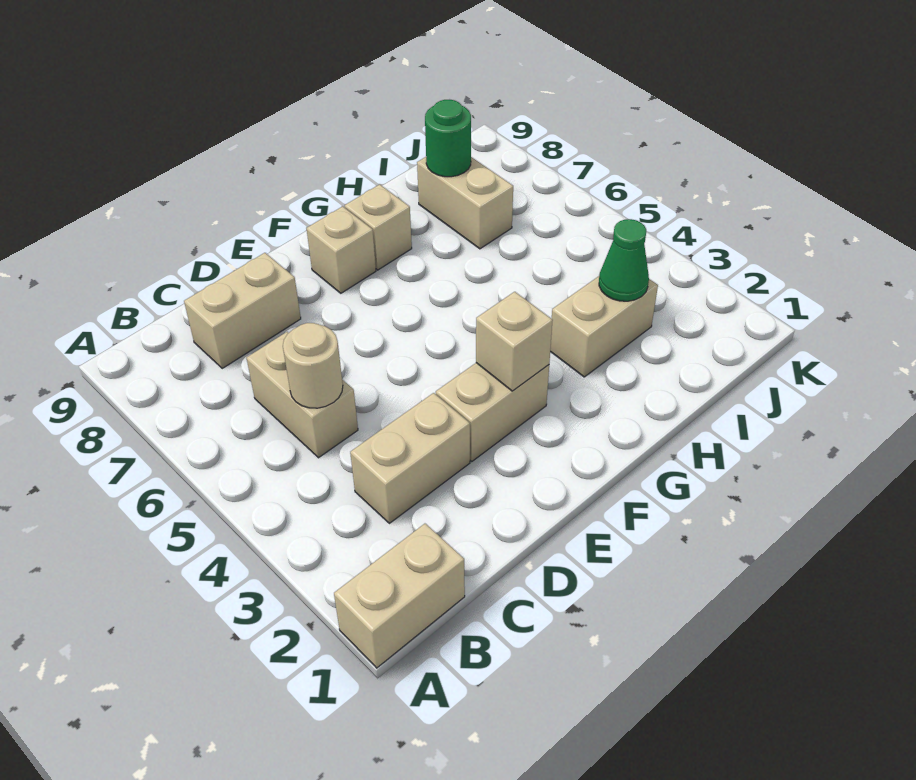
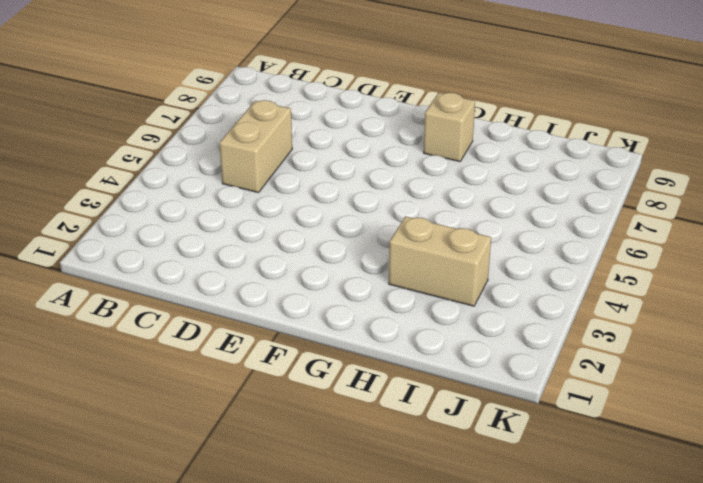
none -> tan 1x2 brick [334,524,465,668]
none -> tan 1x2 brick [350,393,470,523]
none -> tan 1x2 brick [184,253,301,368]

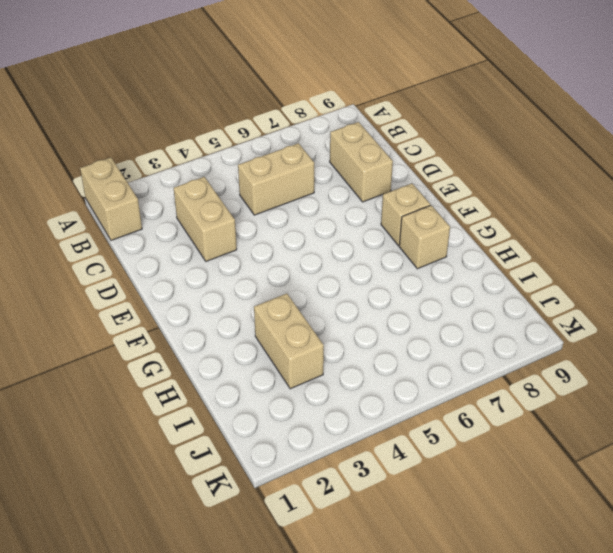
none -> tan 1x2 brick [436,363,549,461]
none -> tan 1x2 brick [417,157,513,249]
none -> tan 1x1 round brick [283,323,343,408]

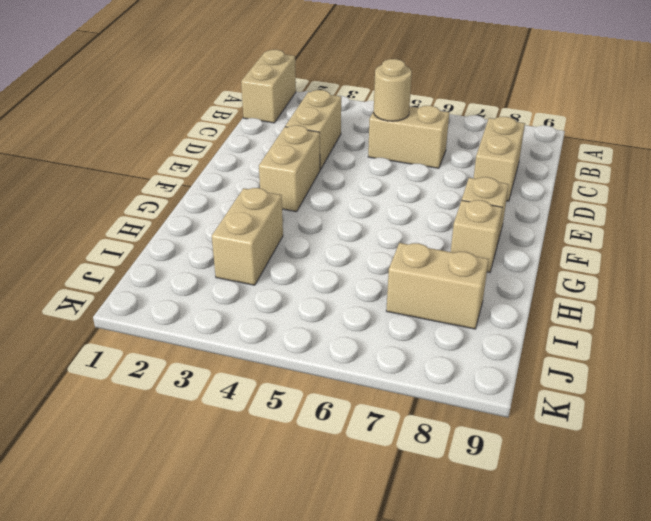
none -> tan 1x1 brick [476,292,553,391]
none -> green 1x1 cone [599,219,649,301]
none -> green 1x1 round brick [425,100,471,177]

